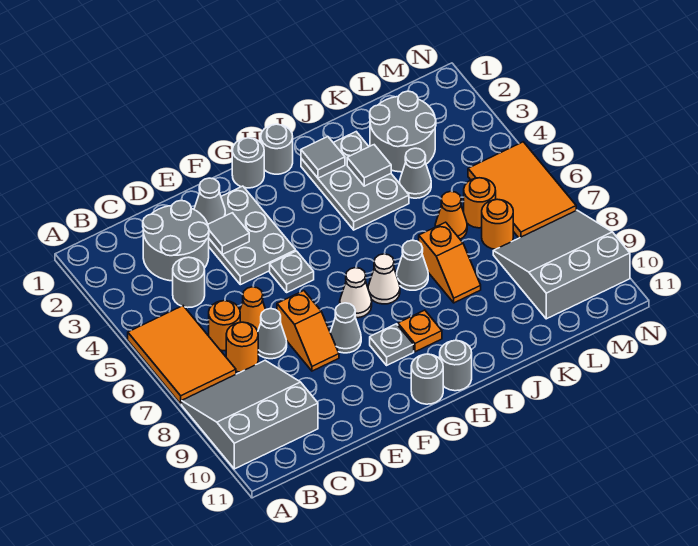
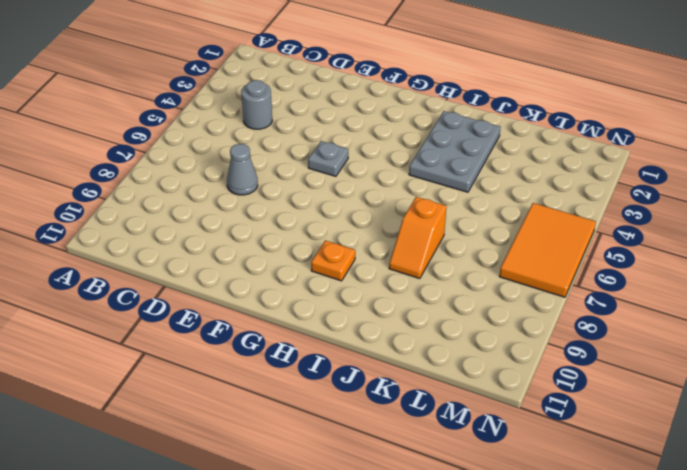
none -> orange 2x3 tile [128,306,236,404]
none -> grey 3x3 slope [182,360,318,469]
none -> grey 2x2 round brick [143,201,209,281]
none -> orange 1x1 round brick [209,301,240,351]

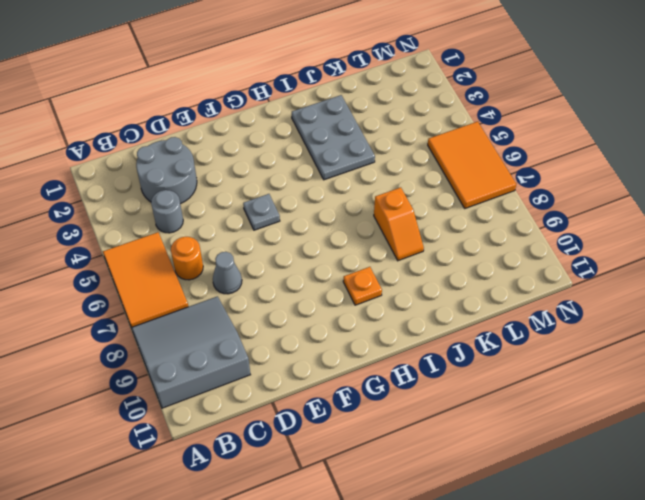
none -> orange 1x1 round brick [226,322,258,372]
none -> orange 1x1 cone [240,287,266,331]
none -> grey 2x3 plate [209,186,296,285]
none -> orange 1x2 slope [277,291,339,371]

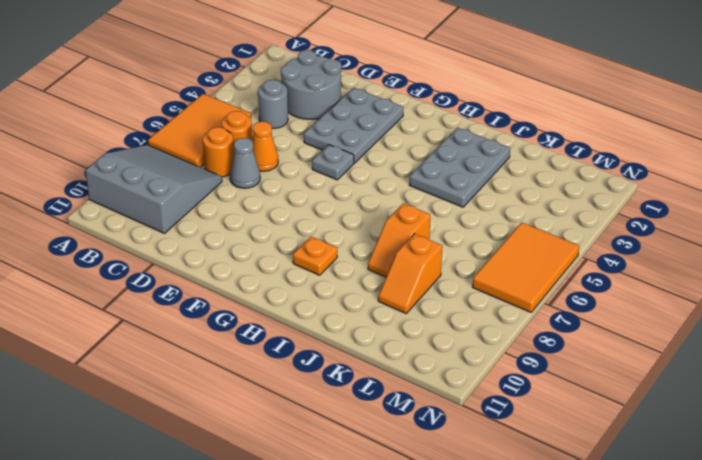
orange 1x2 slope [378,234,442,313] -> orange 1x2 slope moved to [277,291,339,371]
none -> grey 1x1 cone [330,303,361,353]
none -> grey 1x1 round brick [232,138,264,188]
none -> white 1x1 cone [340,268,372,318]
none -> grey 1x1 plate [370,324,414,365]

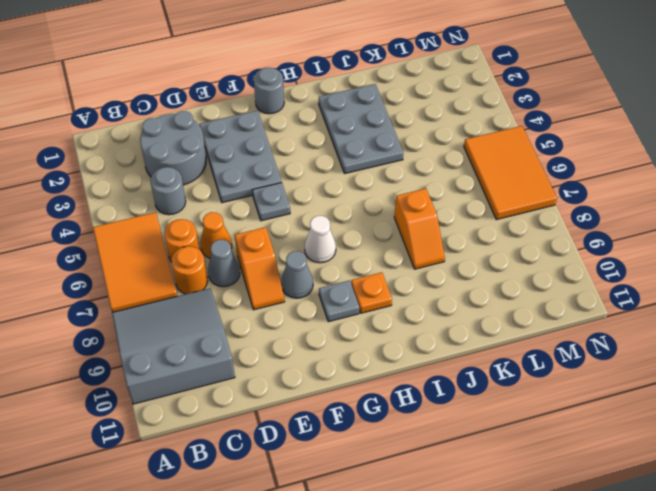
none -> grey 1x1 round brick [411,354,443,404]
none -> grey 1x1 round brick [261,124,293,174]
none -> white 1x1 cone [368,254,400,304]
none -> grey 1x1 round brick [440,340,472,391]

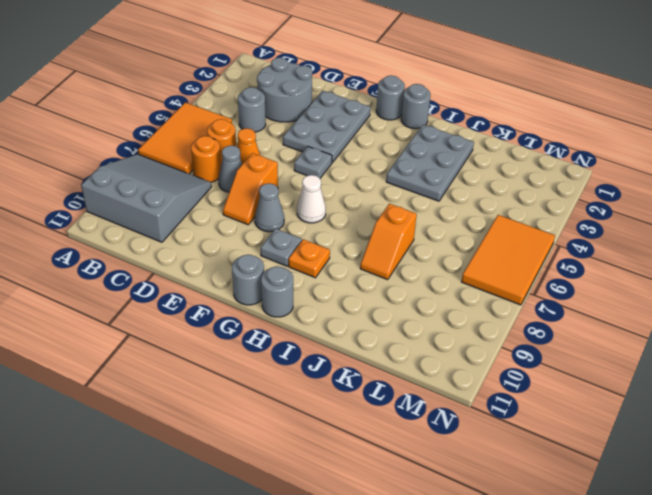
none -> white 1x1 cone [368,254,400,304]
none -> grey 1x1 cone [397,240,428,290]
none -> grey 2x2 round brick [370,91,436,172]
none -> grey 1x1 cone [400,148,431,198]

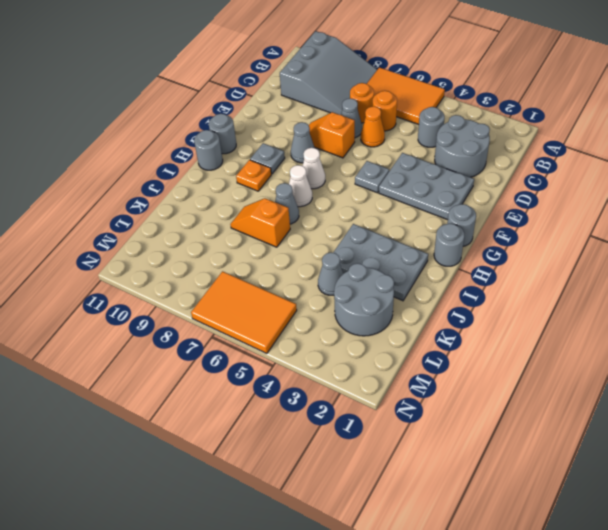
none -> orange 1x1 cone [435,191,467,239]
none -> orange 1x1 round brick [464,178,496,228]
none -> orange 1x1 round brick [482,199,513,249]
none -> grey 3x3 slope [493,210,630,319]

